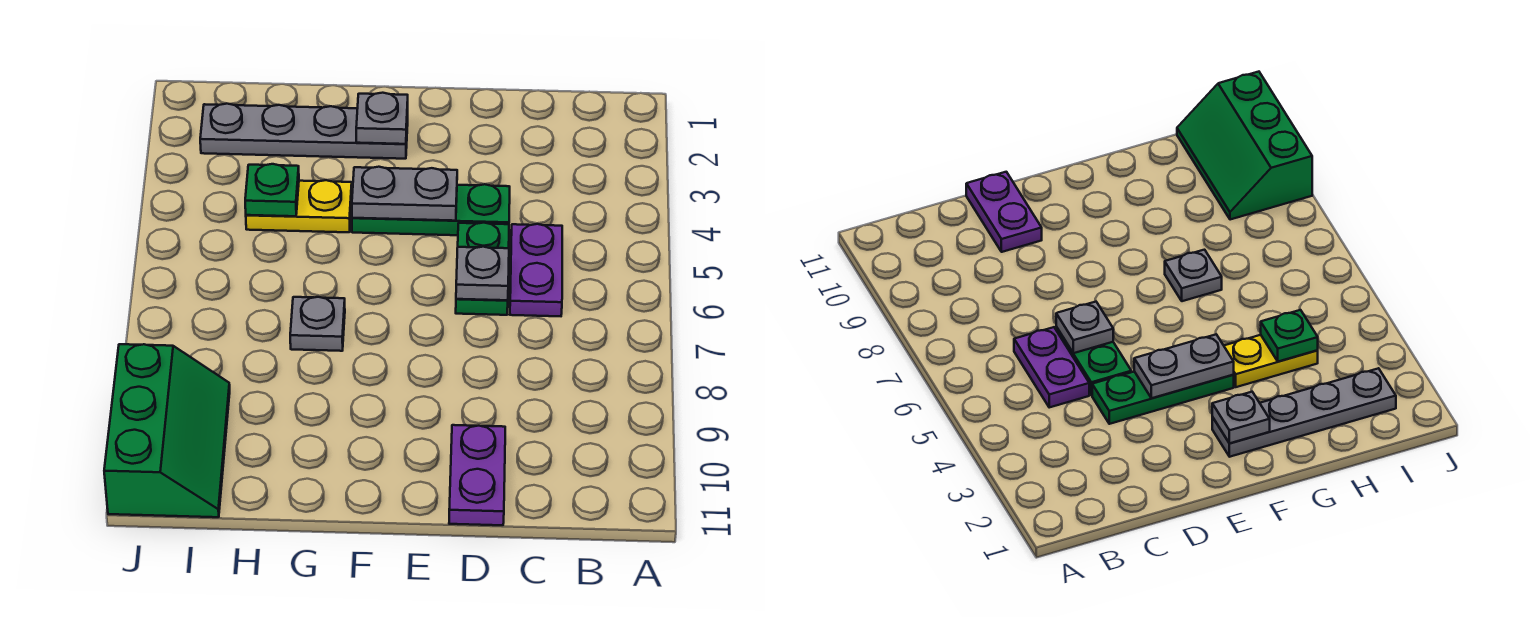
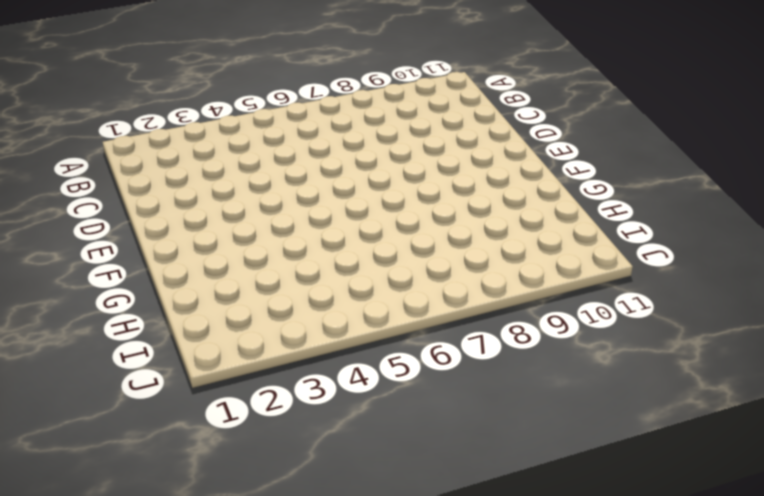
none -> purple 1x2 plate [510,224,562,316]
none -> green 1x3 plate [352,184,510,235]
none -> green 1x2 plate [456,223,509,315]

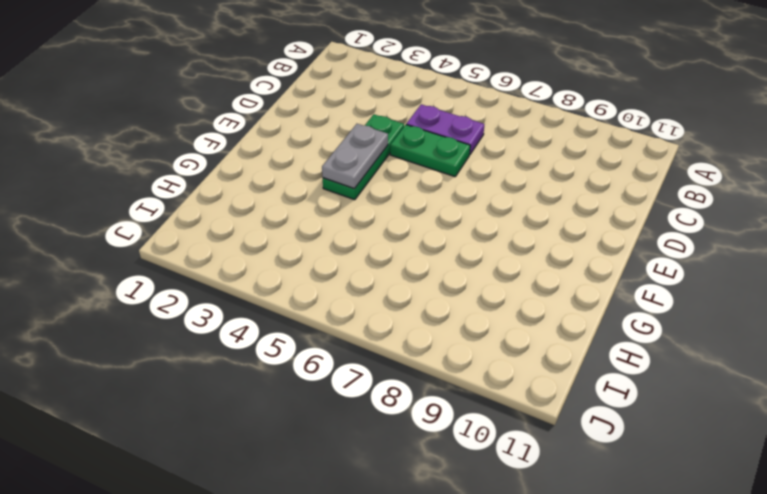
none -> purple 1x2 plate [449,425,505,525]
none -> grey 1x4 plate [200,104,408,159]
none -> yellow 1x2 plate [246,180,352,232]

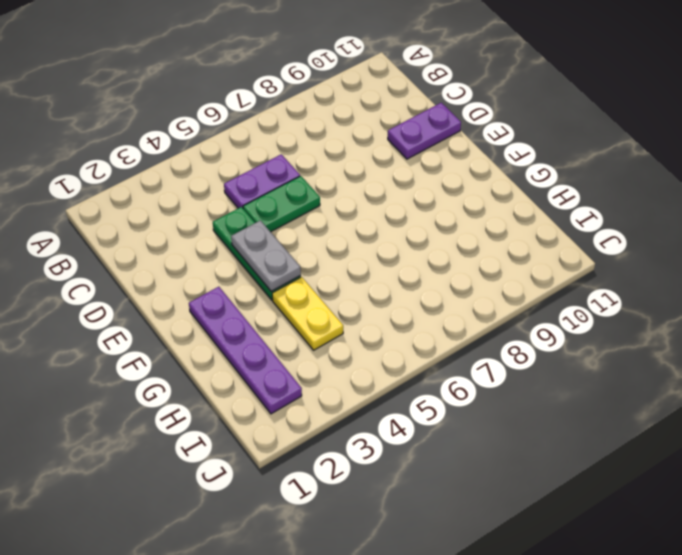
purple 1x4 plate [189,287,302,414] -> grey 1x4 plate [200,104,408,159]
none -> grey 1x1 plate [290,297,345,351]
none -> green 2x3 slope [104,344,230,517]
none -> grey 1x1 plate [456,247,509,300]

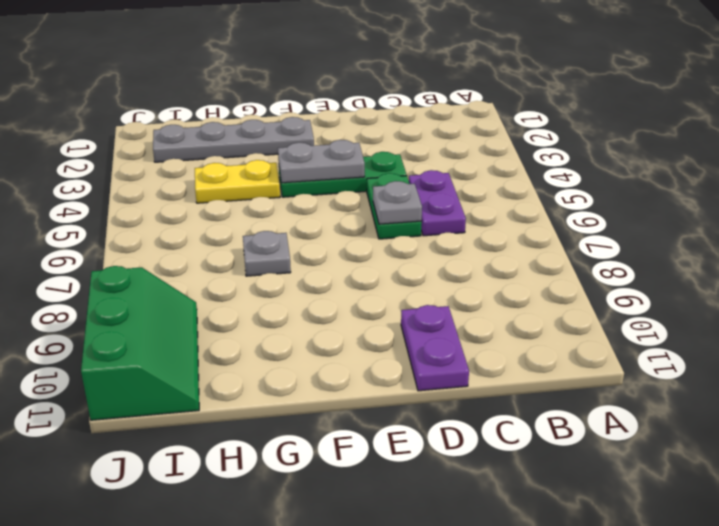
none -> grey 1x1 plate [356,93,408,144]
none -> green 1x1 plate [245,164,299,216]

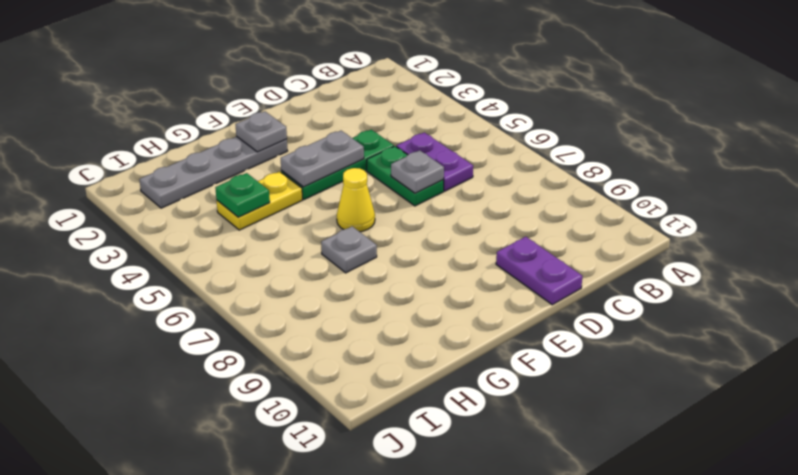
yellow 1x1 cone [337,168,375,232] -> none
none -> green 2x3 slope [104,344,230,517]

